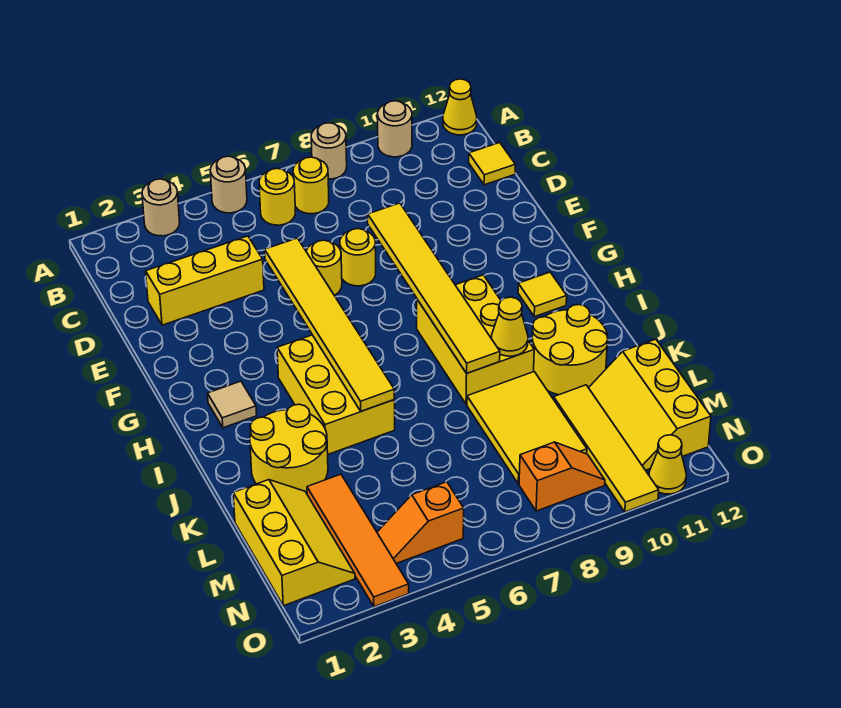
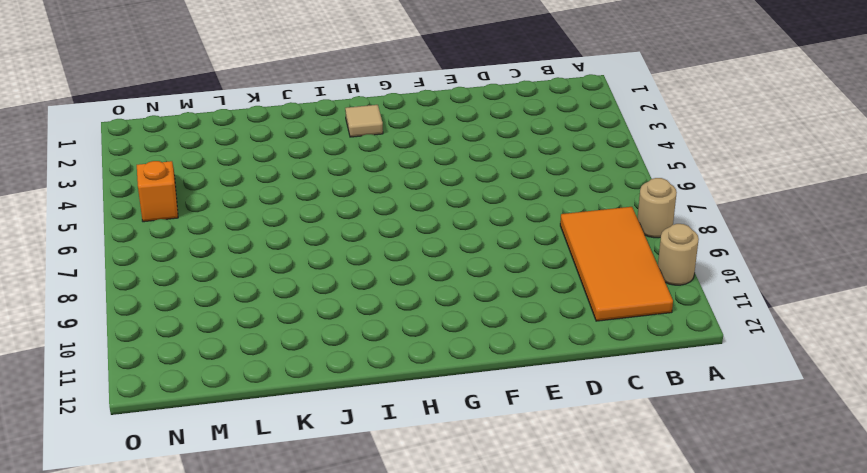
orange 2x4 tile [560,207,673,321] -> none
none -> tan 1x1 round brick [142,179,180,236]
none -> tan 1x1 round brick [210,156,247,213]
none -> yellow 1x1 cone [443,79,477,135]

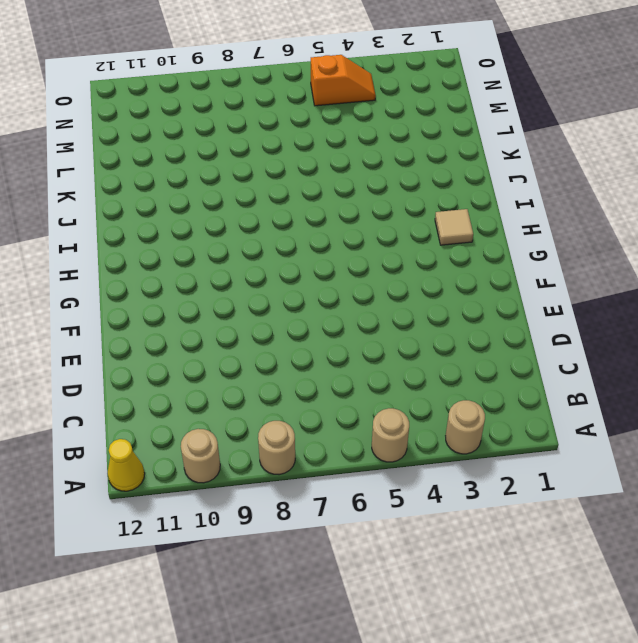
none -> yellow 1x1 round brick [259,168,295,225]
none -> yellow 1x1 round brick [293,157,329,214]
none -> yellow 1x1 tile [469,143,515,185]

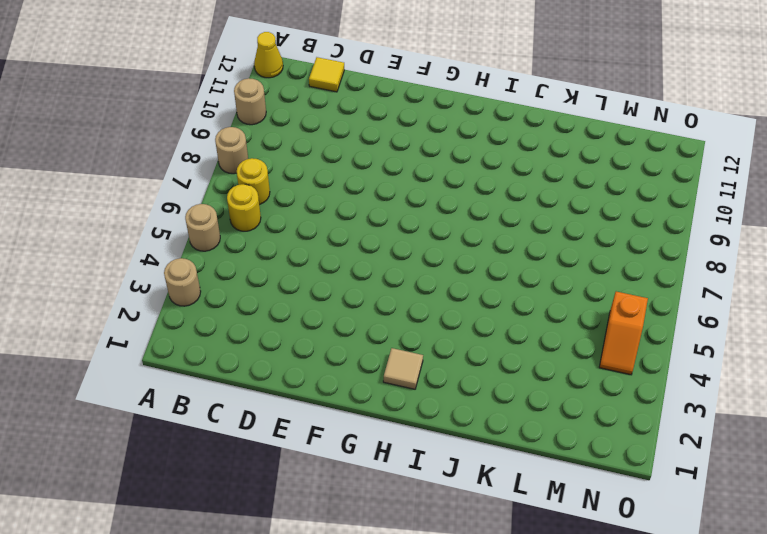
none -> yellow 1x3 brick [146,236,264,325]
none -> yellow 1x1 round brick [306,240,342,295]
none -> yellow 1x1 round brick [340,229,376,286]

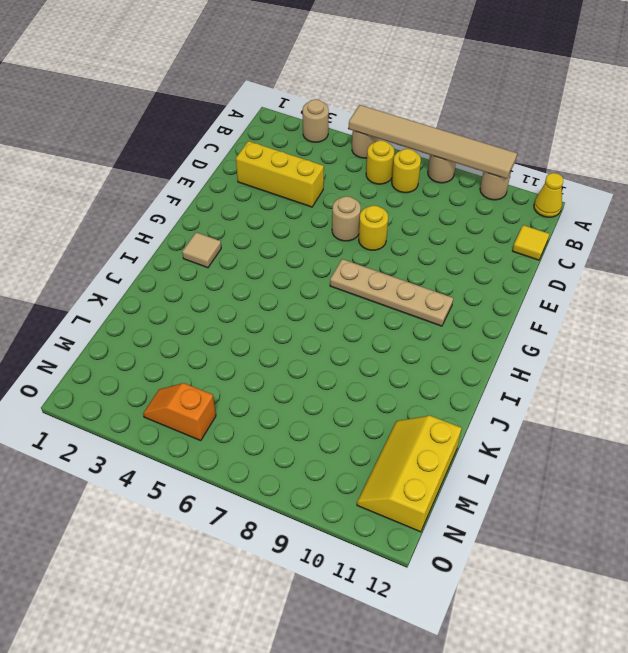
tan 1x6 tile [349,105,517,179] -> none
tan 1x1 round brick [332,196,361,241] -> yellow 1x1 round brick [306,240,342,295]
tan 1x4 plate [330,259,453,326] -> none
none -> yellow 2x3 brick [277,335,395,454]
none -> yellow 2x3 brick [417,275,534,404]
none -> yellow 1x1 tile [518,272,567,317]

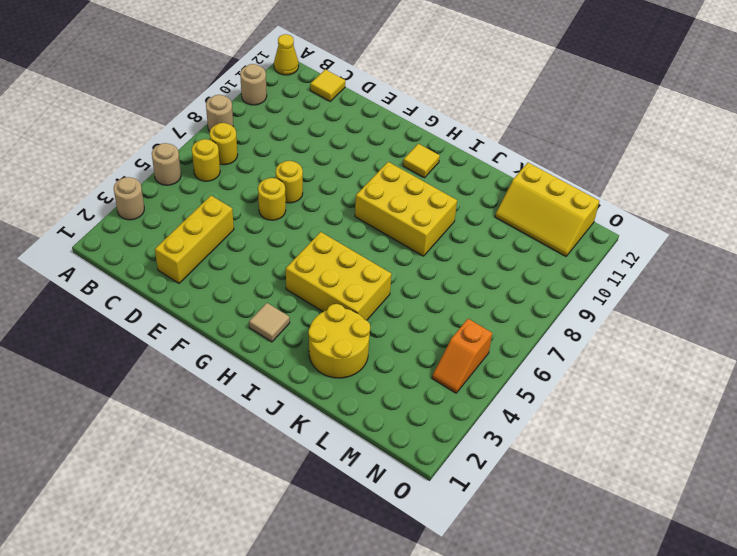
none -> yellow 2x2 round brick [532,305,608,395]
none -> yellow 2x3 tile [467,372,587,484]
none -> yellow 2x3 slope [233,480,355,606]

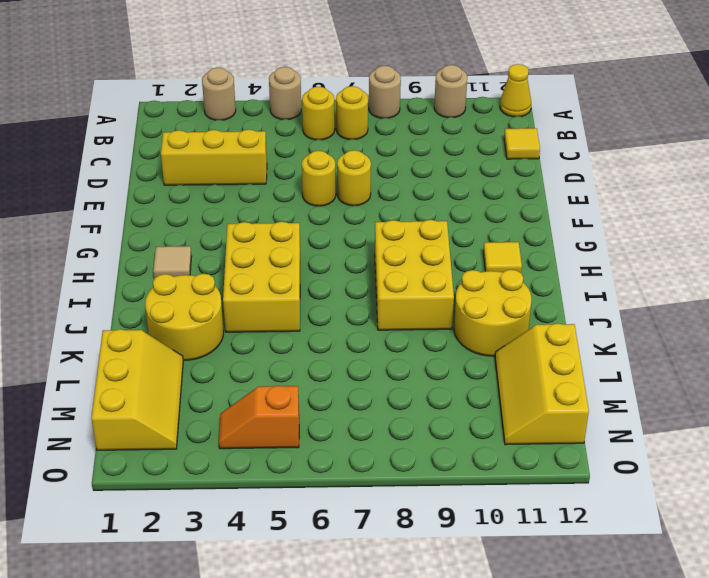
none -> yellow 2x3 tile [467,372,587,484]
none -> orange 1x4 tile [307,474,409,607]
none -> yellow 1x4 tile [554,385,659,512]

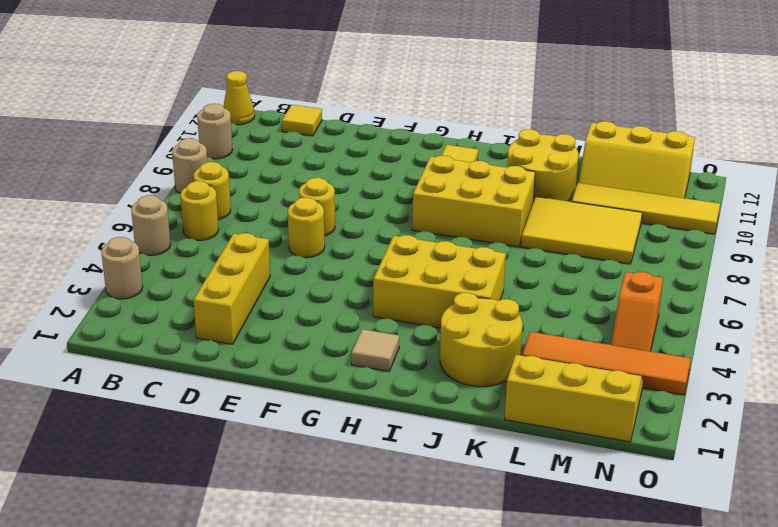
none -> orange 1x2 slope [519,442,605,511]
none -> yellow 1x1 cone [649,435,686,494]
none -> yellow 1x6 tile [265,238,394,411]

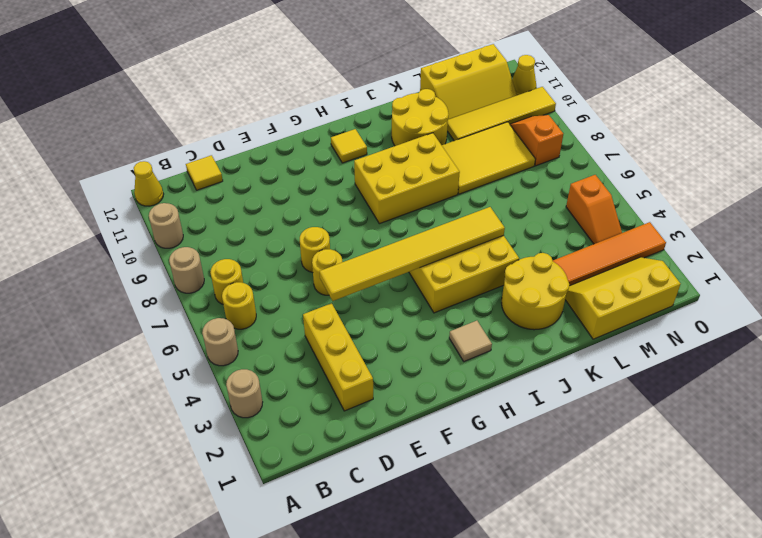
none -> yellow 1x6 tile [368,203,500,373]
none -> yellow 1x1 cone [491,297,528,356]

